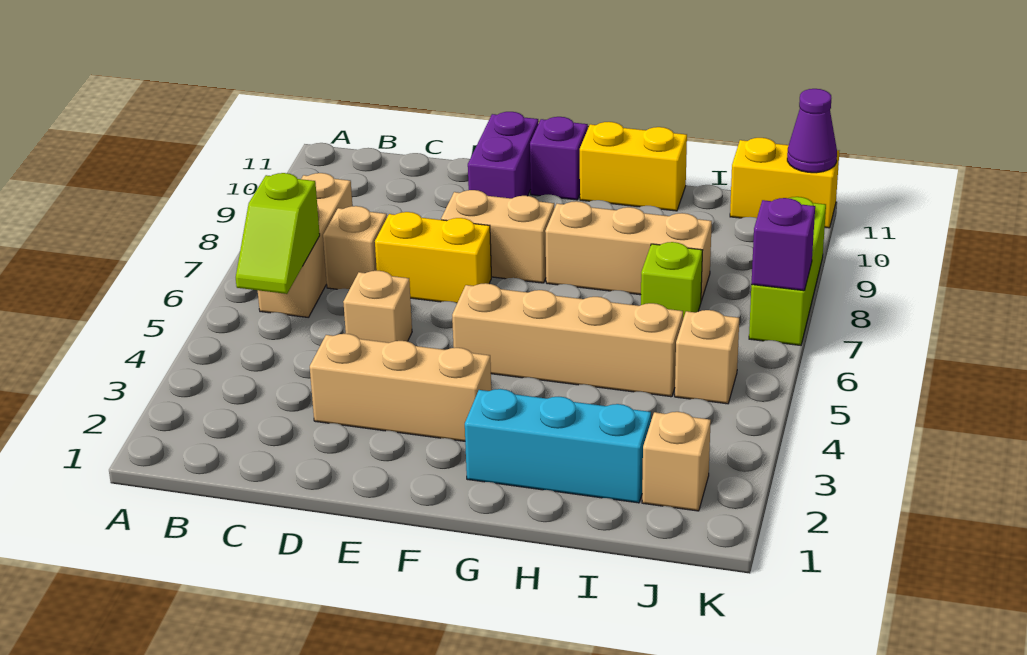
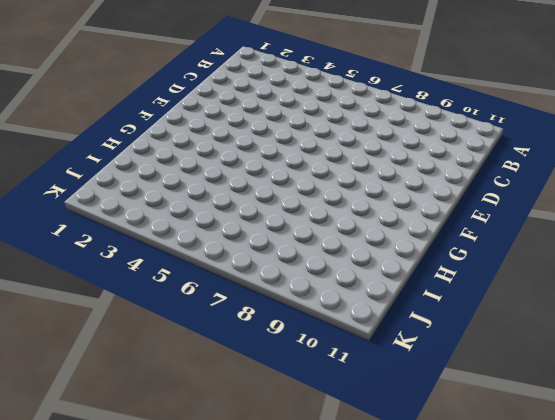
none -> tan 1x3 brick [258,173,352,318]
none -> tan 1x1 brick [323,206,387,289]
none -> tan 1x3 brick [310,334,491,441]

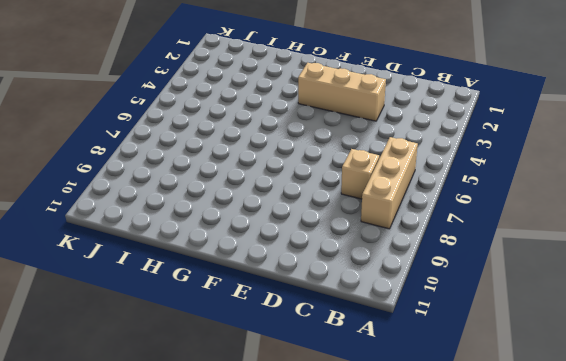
none -> tan 1x1 brick [343,271,412,343]
none -> yellow 1x2 brick [375,212,491,303]
none -> tan 1x2 brick [441,190,554,283]

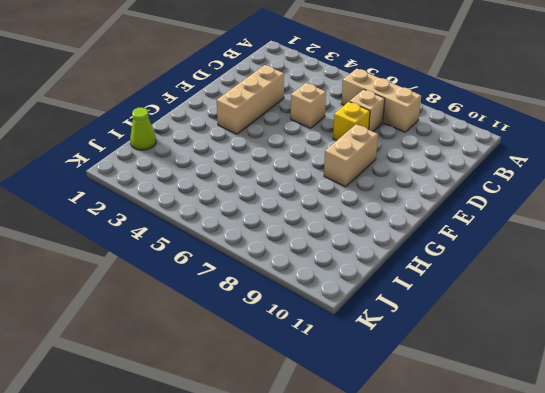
yellow 1x1 brick [333,102,370,140] -> yellow 1x2 brick [375,212,491,303]
lime 1x1 cone [130,108,156,150] -> none
none -> purple 1x2 brick [468,112,538,198]
none -> tan 1x4 brick [452,283,683,397]
none -> purple 1x1 brick [530,117,588,200]

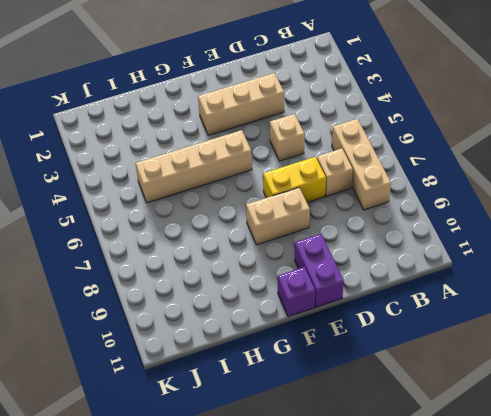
none -> cyan 1x3 brick [465,389,651,503]
none -> tan 1x3 brick [545,201,712,301]
none -> yellow 1x2 brick [580,122,687,211]

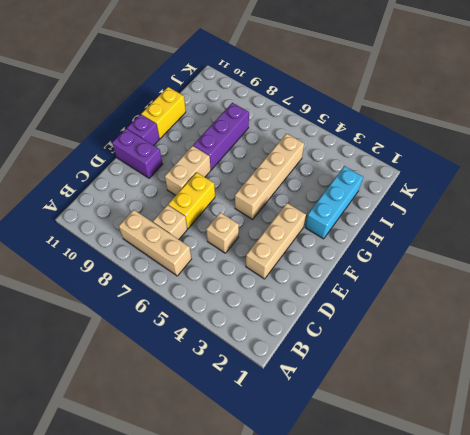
purple 1x3 brick [193,103,249,170] -> tan 1x3 brick [545,201,712,301]
none -> lime 1x1 brick [641,242,702,319]
none -> tan 1x1 brick [642,412,711,511]
none -> tan 1x1 brick [675,310,739,404]

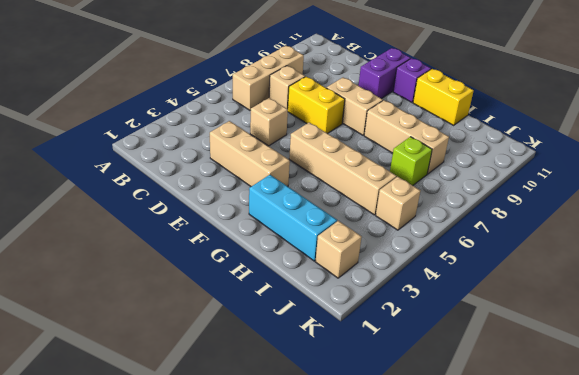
none -> yellow 1x2 brick [730,138,839,228]
none -> lime 1x3 brick [749,197,826,345]
none -> lime 1x2 slope [236,173,320,294]

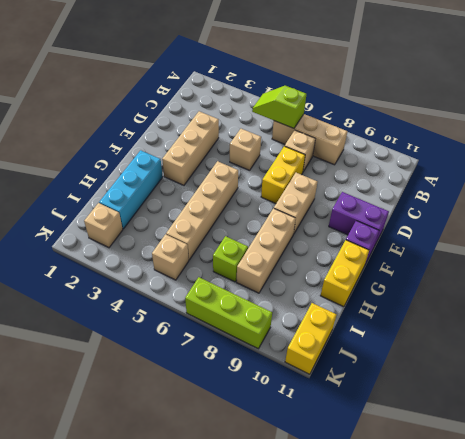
none -> purple 1x1 brick [751,198,815,291]
none -> purple 1x1 cone [787,89,837,173]

